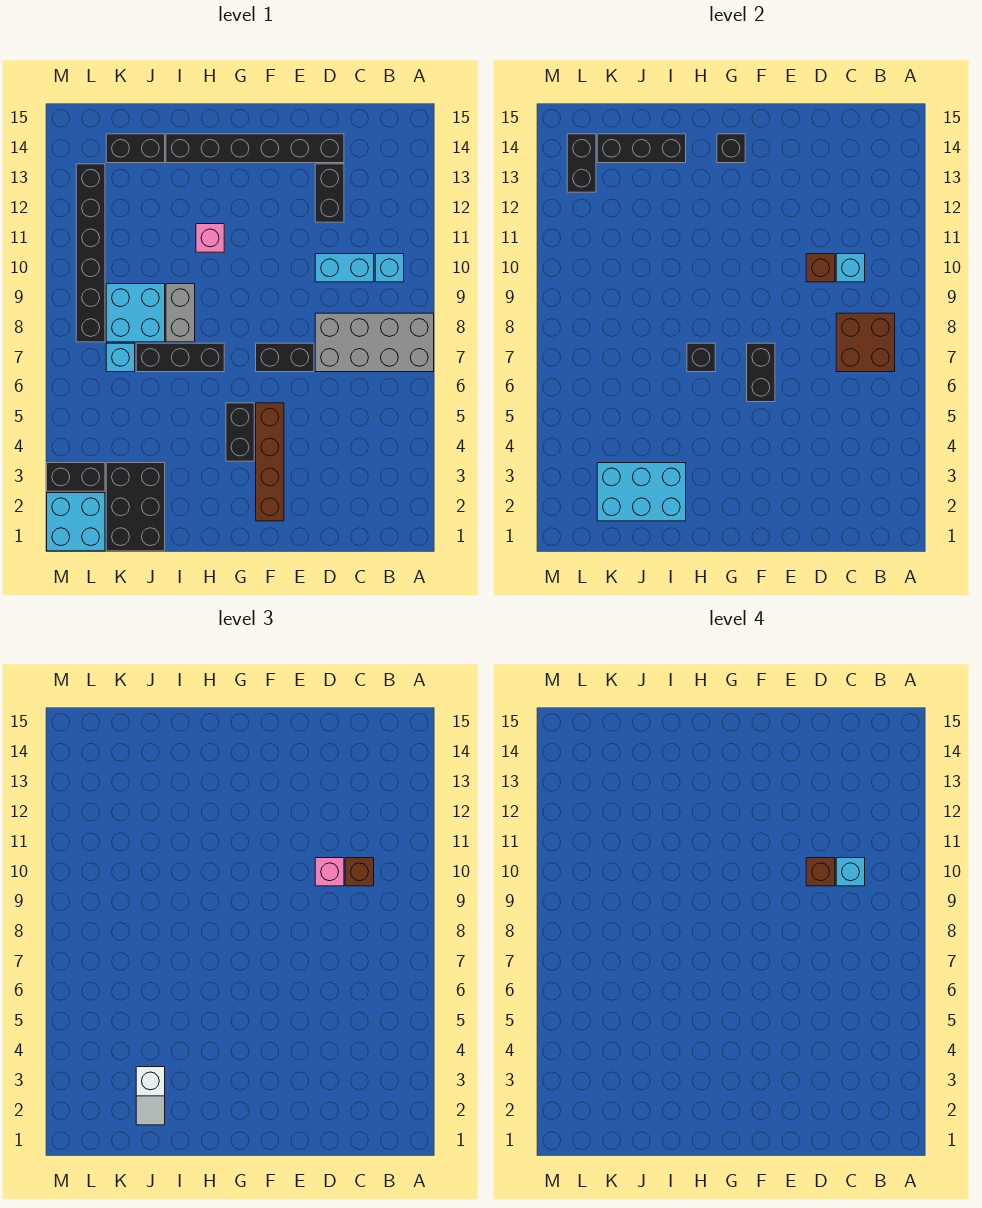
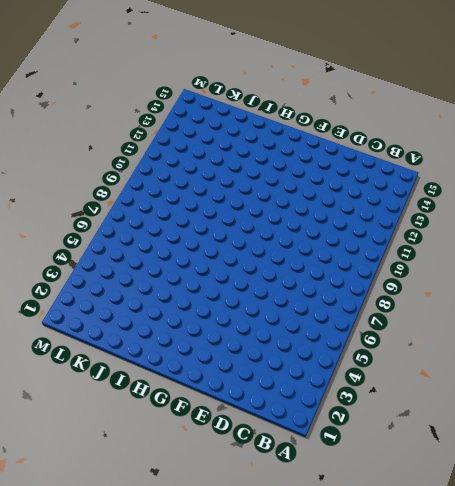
none -> grey 2x4 brick [315,313,434,372]
none -> cyan 1x1 brick [375,254,404,282]
none -> cyan 1x2 brick [315,254,374,282]
none -> black 1x2 brick [315,164,344,222]

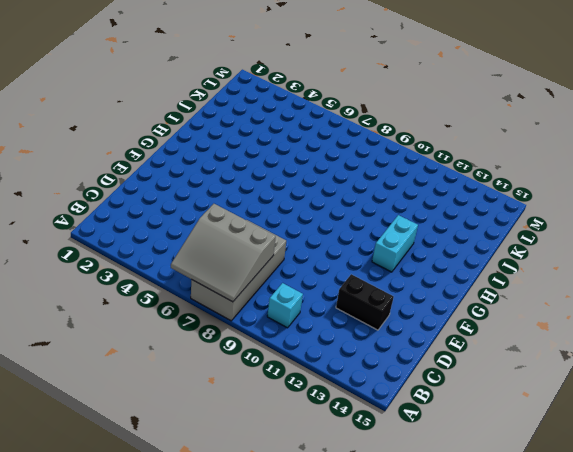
grey 3x3 slope [171,204,276,302] -> brown 2x2 brick [836,313,895,372]
cyan 1x2 brick [372,215,418,272] -> cyan 1x2 brick moved to [315,254,374,282]
none -> black 1x6 brick [166,134,344,163]
none -> black 1x2 brick [256,343,314,372]
none -> brown 1x4 brick [256,403,284,521]
none -> black 1x2 brick [226,403,254,461]

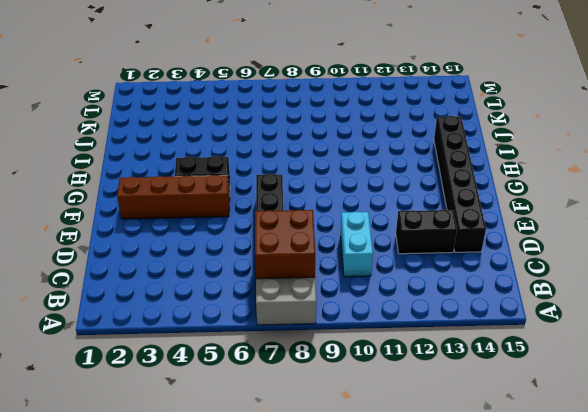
none -> cyan 1x1 brick [375,254,404,282]
none -> black 1x3 brick [136,343,224,372]
none -> pink 1x1 brick [196,224,224,252]
none -> grey 1x2 brick [166,284,195,342]

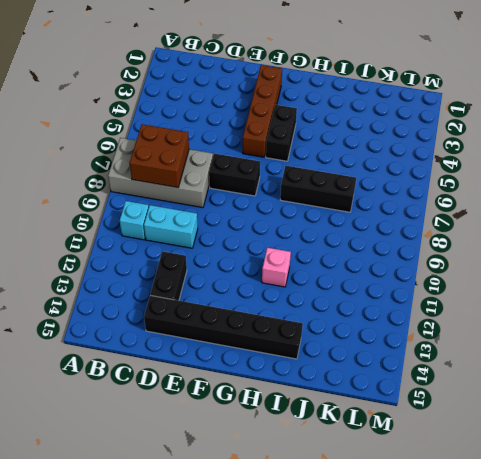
none -> grey 1x2 brick [166,284,195,342]
none -> black 2x3 brick [106,463,165,551]
none -> cyan 2x2 brick [106,284,165,342]
none -> black 1x2 brick [106,134,165,163]

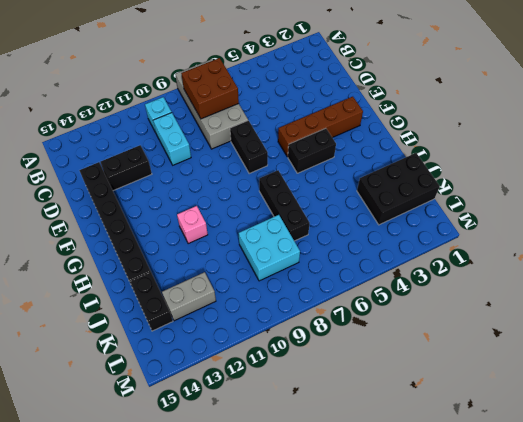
grey 1x2 brick [162,272,216,321] -> grey 1x2 brick moved to [166,284,195,342]
none -> cyan 1x1 brick [106,343,135,372]
none -> cyan 2x2 brick [47,493,105,551]
none -> black 1x2 brick [47,463,105,491]
none -> black 1x6 brick [76,164,105,342]

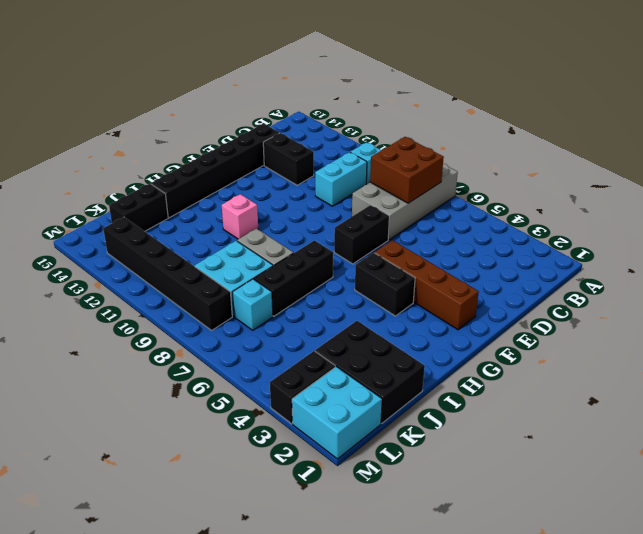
none -> cyan 1x1 brick [836,254,865,282]
none -> brown 1x1 brick [806,254,835,282]
none -> black 1x2 brick [747,343,775,402]
none -> black 1x1 brick [717,134,745,163]

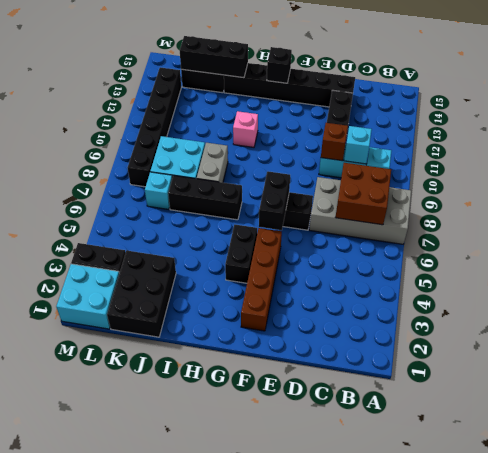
none -> black 1x1 brick [687,343,715,372]
none -> cyan 2x3 brick [597,463,686,521]
none -> black 1x2 brick [567,134,596,192]
none -> brown 1x1 brick [345,858,374,886]

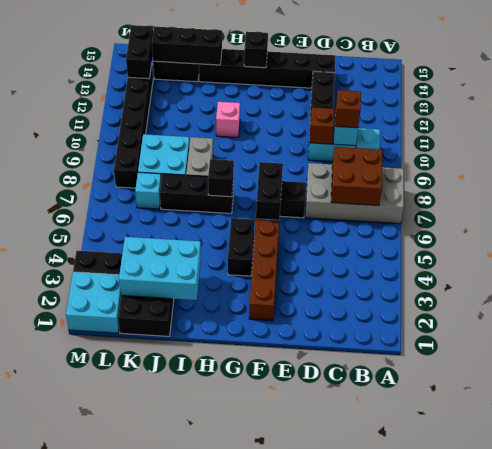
none -> pink 1x1 brick [315,858,344,886]
none -> white 1x2 slope [136,1067,165,1125]
none -> cyan 1x1 brick [836,858,865,886]
none -> brown 1x1 brick [806,858,835,886]

